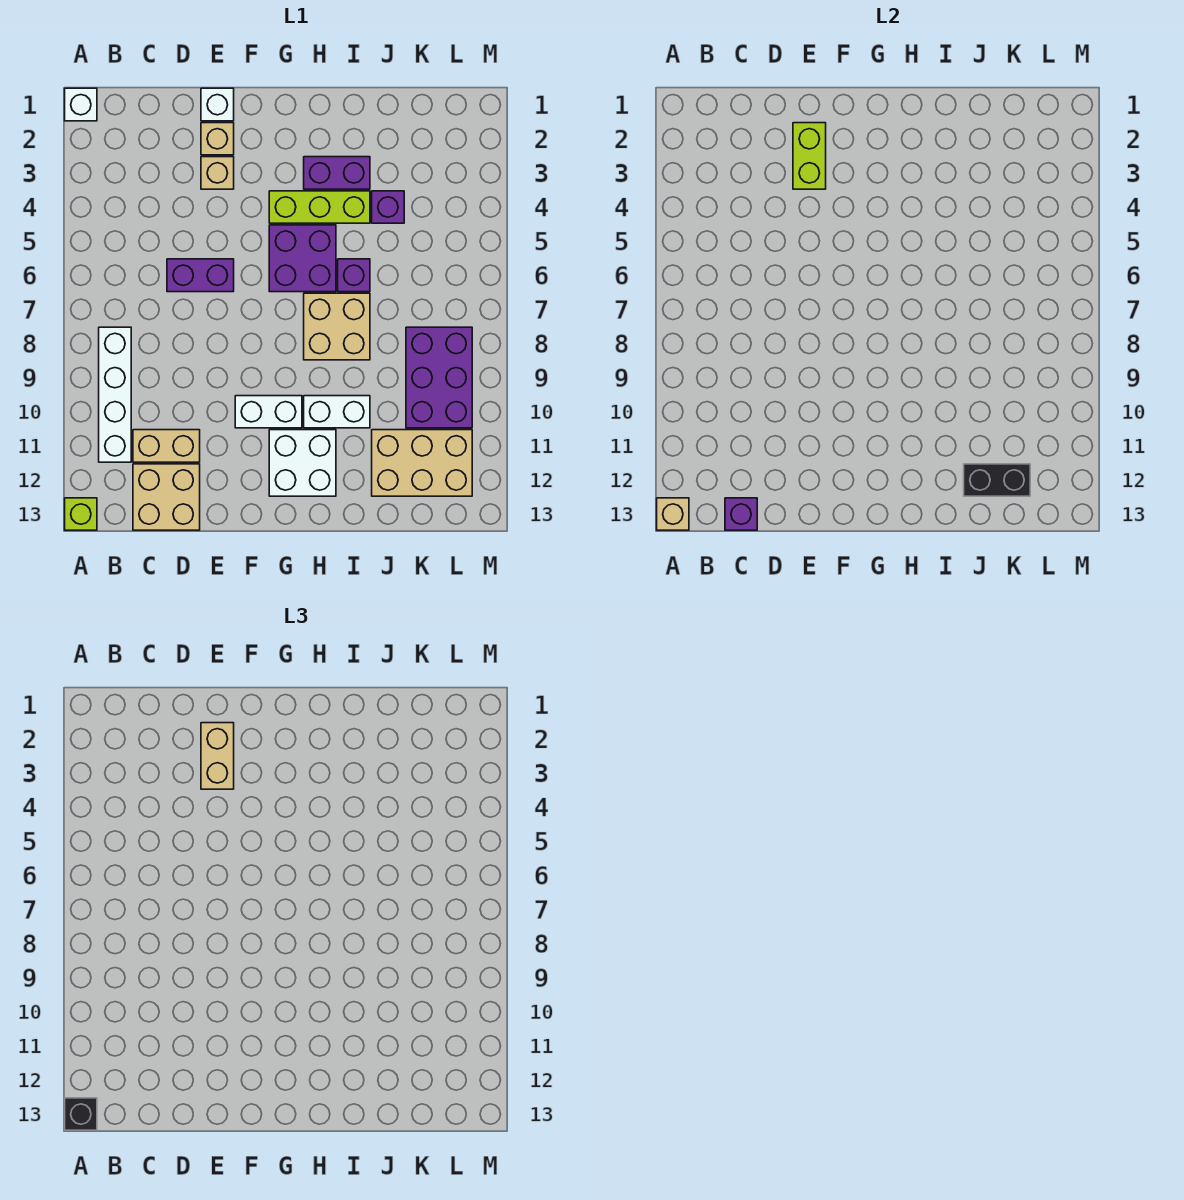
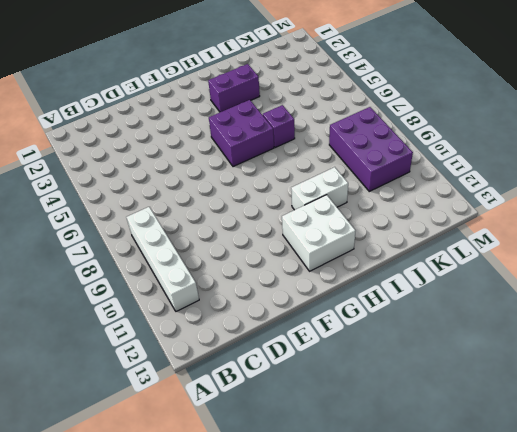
none -> white 1x1 brick [65,88,97,121]
none -> lime 1x1 brick [65,498,97,530]
none -> tan 1x2 brick [133,430,200,462]

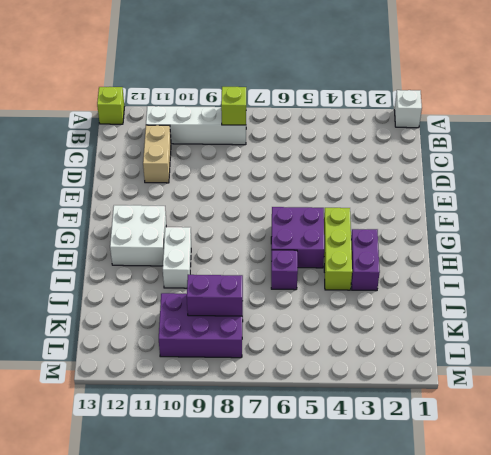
lime 1x1 brick [221,87,246,125] -> none
purple 1x2 brick [187,275,243,316] -> purple 1x2 brick turned to [167,259,234,292]
none -> tan 2x2 brick [133,464,200,530]
none -> white 1x1 brick [201,88,234,121]
none -> tan 1x1 brick [201,123,234,155]

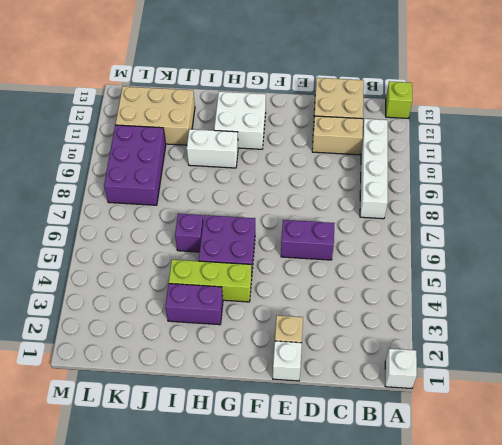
none -> tan 1x1 brick [201,157,234,189]
none -> white 1x2 brick [235,396,302,428]
none -> tan 2x2 brick [304,293,370,360]

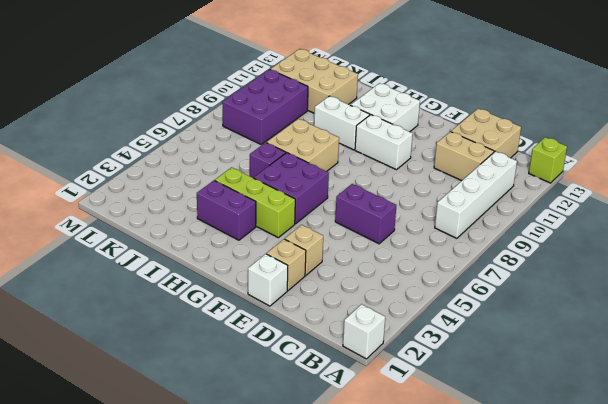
none -> purple 1x1 brick [372,191,404,223]
none -> tan 1x1 brick [657,498,689,530]
none -> purple 1x1 brick [725,498,757,530]

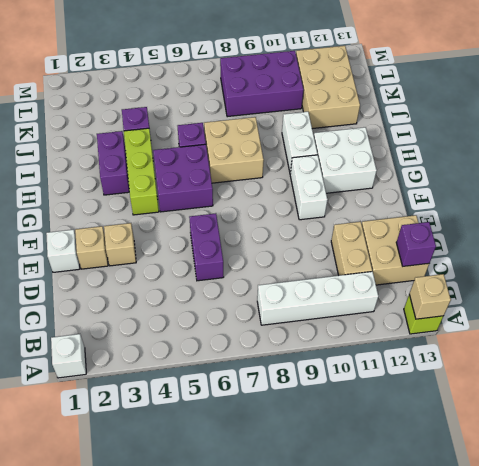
none -> lime 1x2 brick [793,123,826,189]
none -> black 1x2 brick [964,464,1030,496]
none -> black 1x1 brick [65,1098,97,1130]

